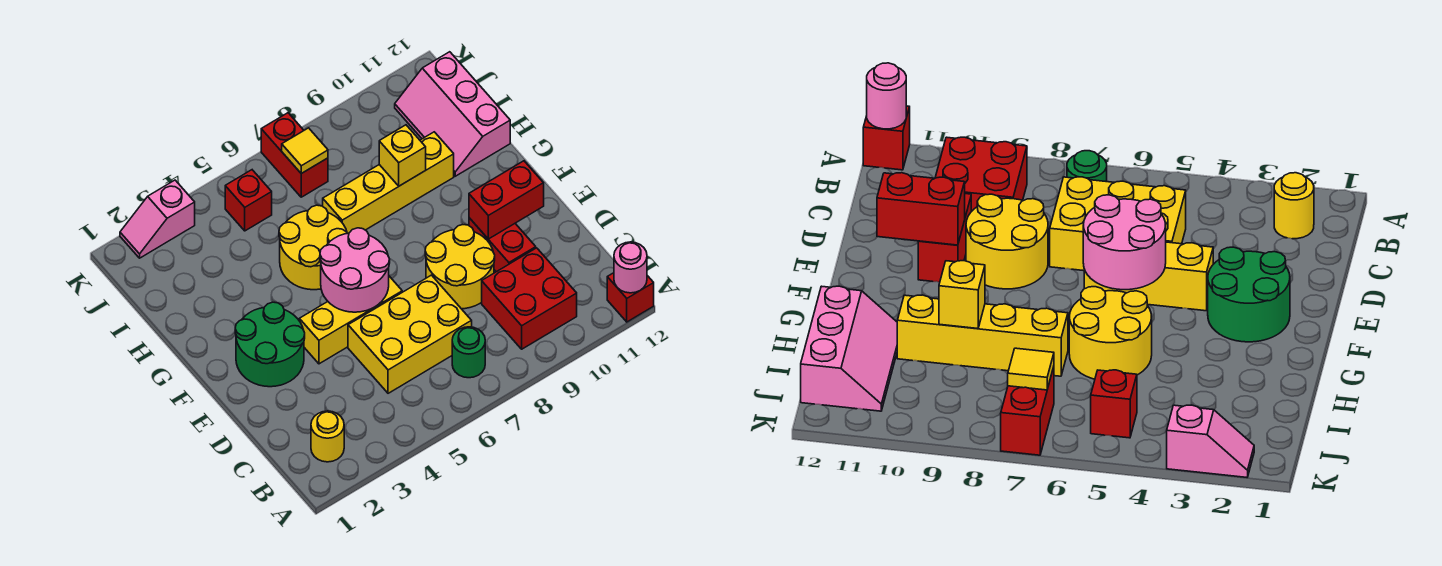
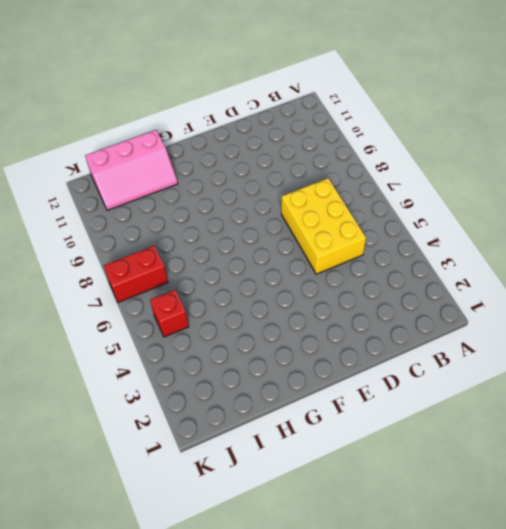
none -> red 1x1 brick [607,273,654,322]
none -> yellow 1x1 round brick [311,411,344,462]
none -> green 1x1 round brick [452,327,485,378]

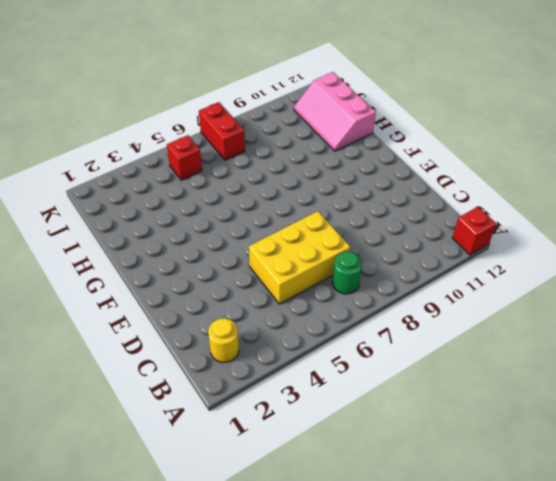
none -> red 2x2 brick [482,248,577,349]
none -> yellow 2x2 round brick [425,224,495,309]
none -> red 1x2 brick [469,218,536,272]

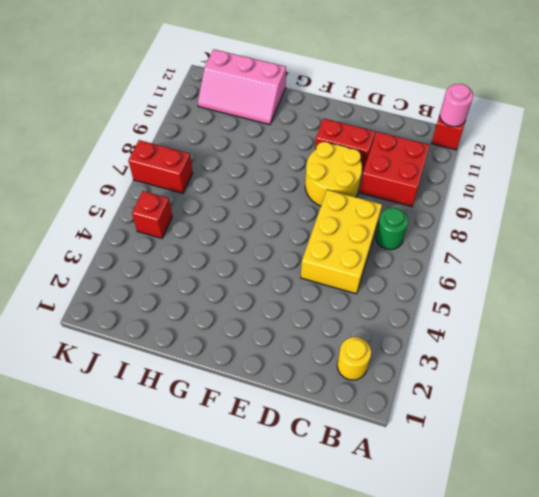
none -> green 2x2 round brick [235,302,305,387]
none -> yellow 1x3 brick [299,276,402,364]
none -> yellow 2x2 round brick [279,205,347,290]

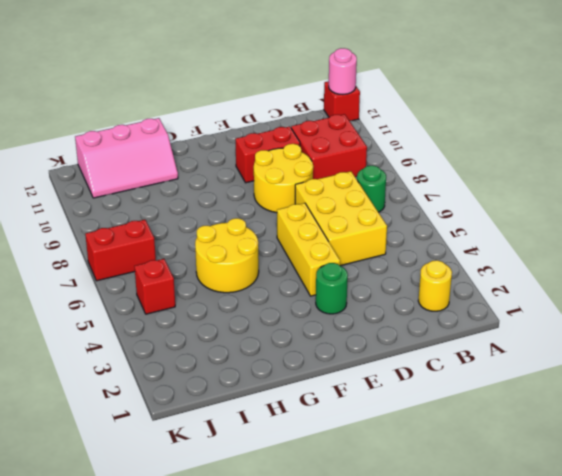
green 1x1 round brick [316,263,348,314] -> green 2x2 round brick [235,302,305,387]
none -> yellow 1x4 brick [323,132,454,233]
none -> pink 1x2 slope [120,180,195,258]
none -> pink 2x2 round brick [320,228,390,312]

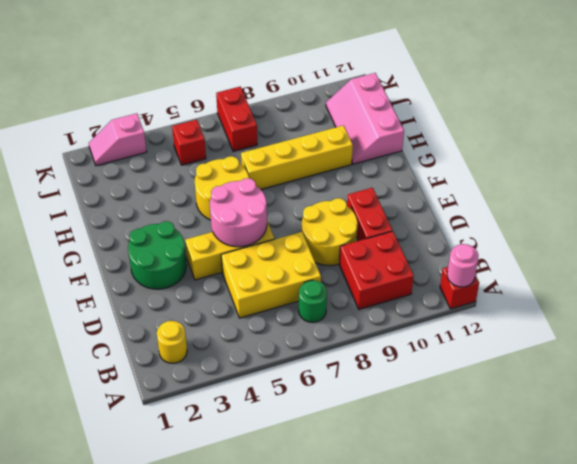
none -> red 1x2 brick [469,161,544,239]
none -> yellow 1x1 brick [379,125,426,186]
none -> yellow 1x1 tile [282,128,328,174]

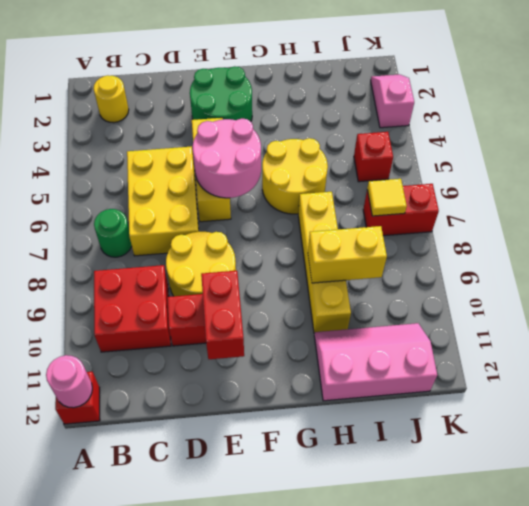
yellow 1x2 brick [308,226,387,283] -> yellow 1x1 brick [379,125,426,186]

